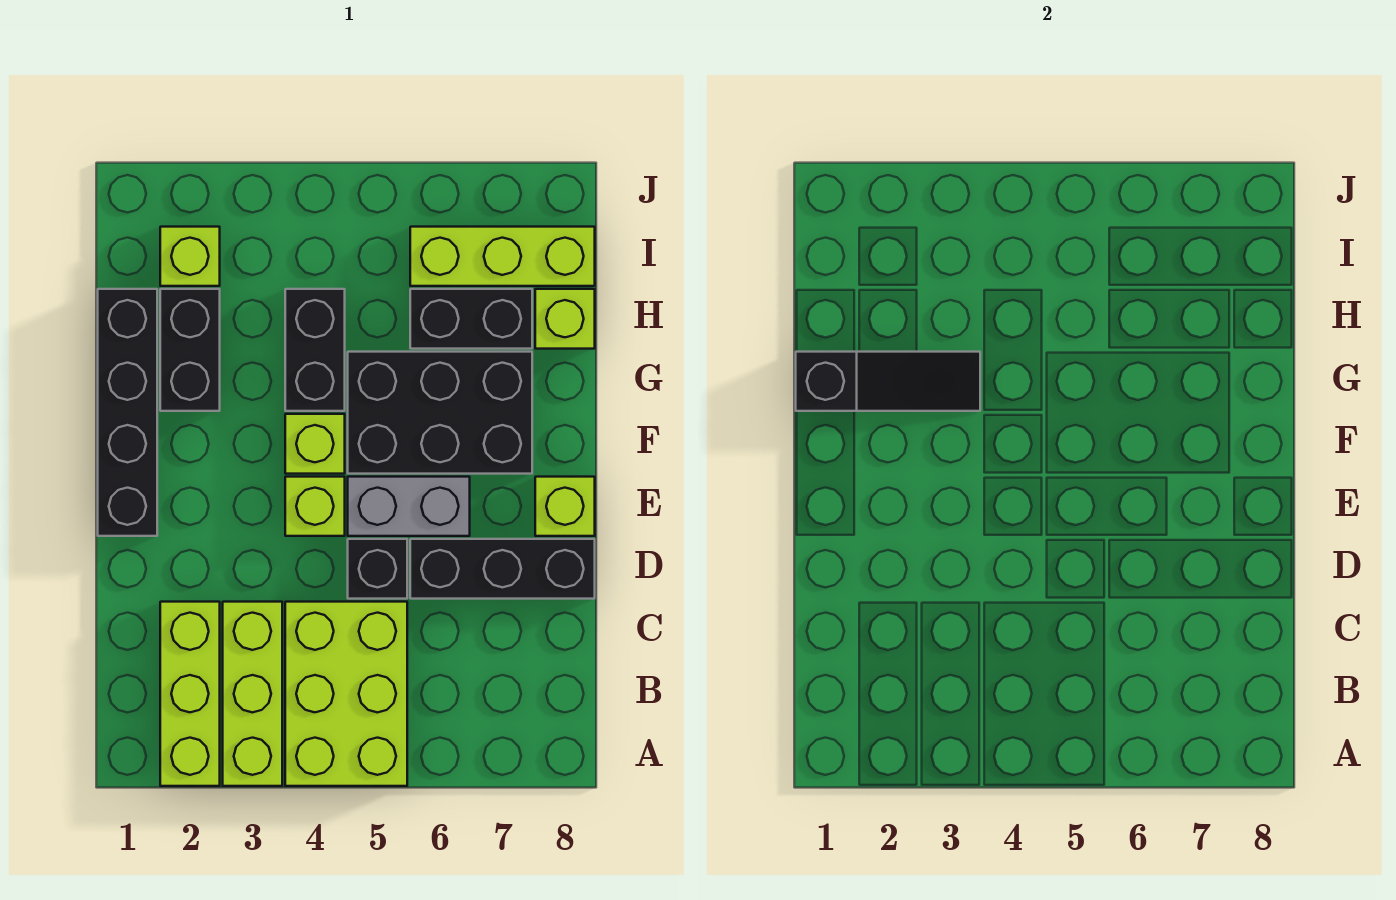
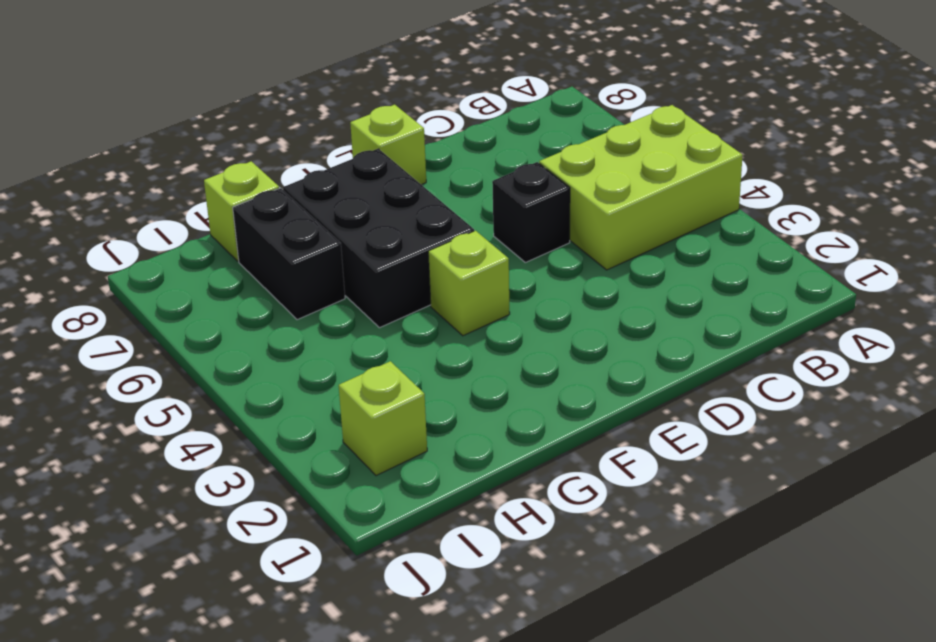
none -> lime 1x3 brick [160,602,220,786]
none -> lime 1x3 brick [223,602,282,786]
none -> black 1x3 brick [410,539,595,599]

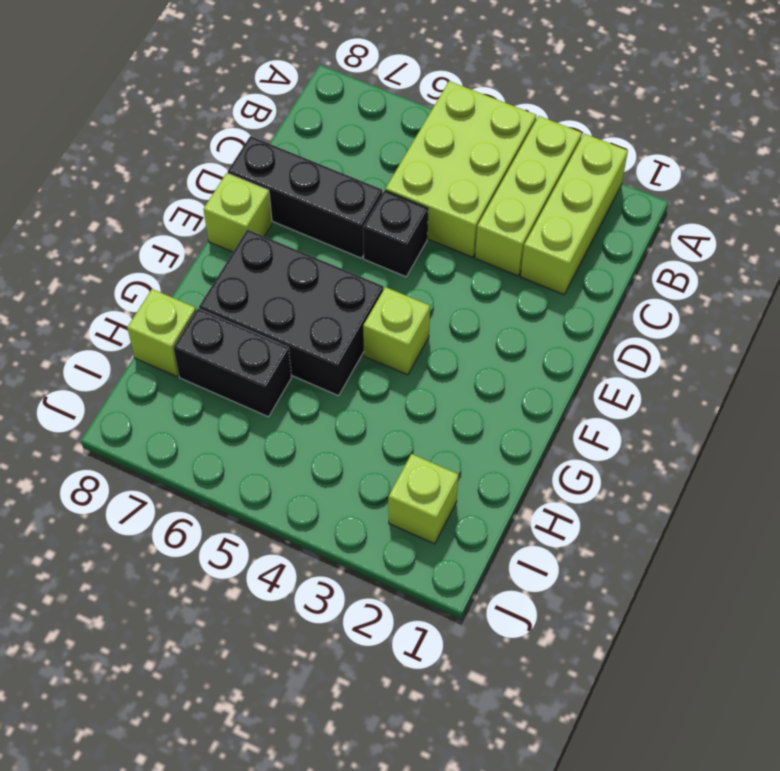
none -> black 1x4 brick [98,289,157,536]
none -> lime 1x1 brick [285,477,345,536]
none -> grey 1x2 brick [348,477,470,536]

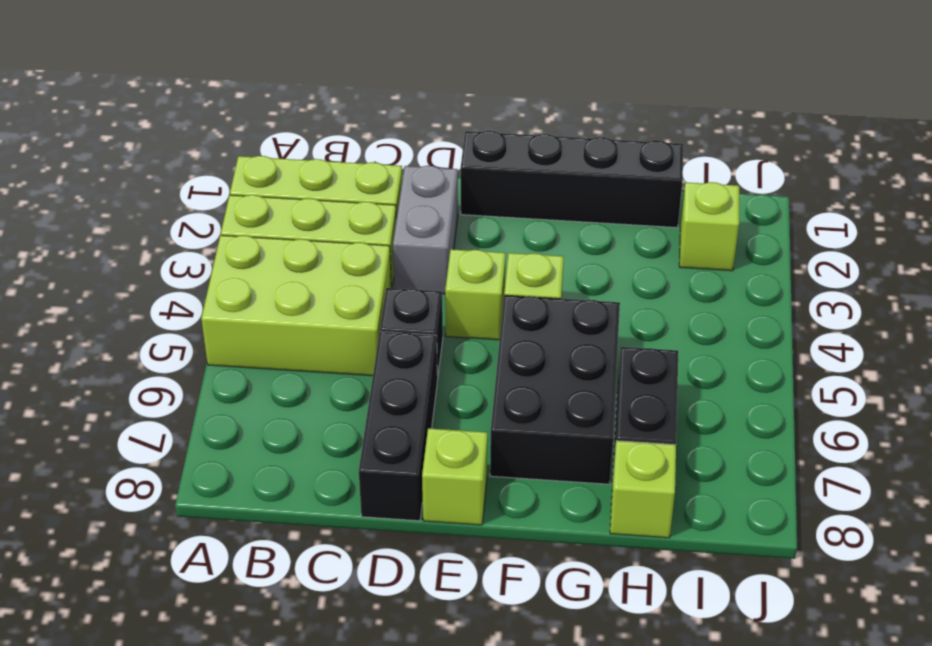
grey 1x2 brick [393,166,458,294] -> grey 1x2 brick moved to [348,477,470,536]
none -> black 1x2 brick [160,289,220,411]
none -> black 1x2 brick [285,289,345,411]
none -> lime 1x3 brick [410,227,595,286]

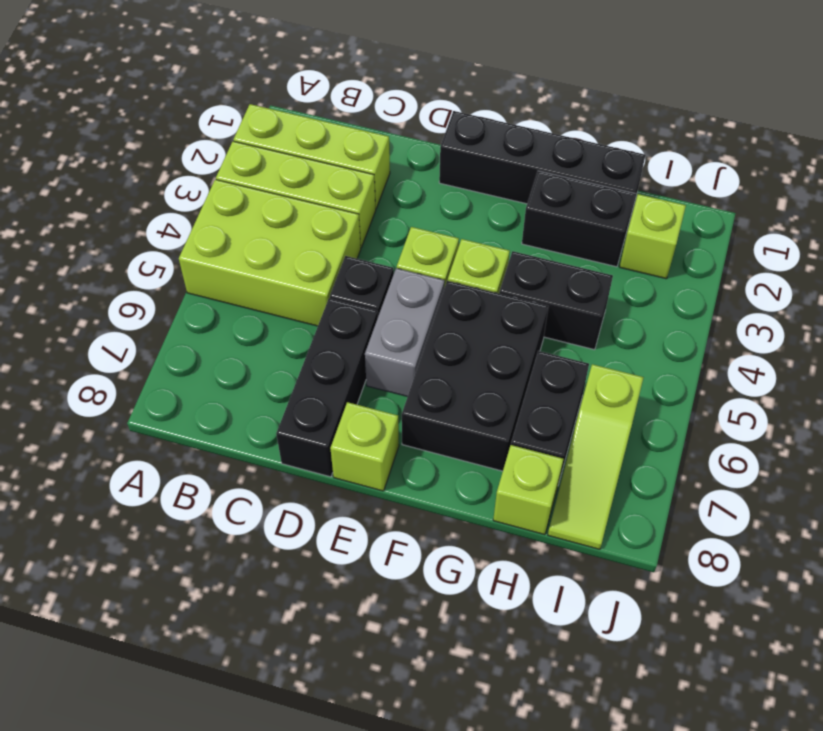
lime 1x3 slope [548,364,644,549] -> lime 1x3 brick [410,227,595,286]
none -> black 1x3 slope [796,352,980,411]

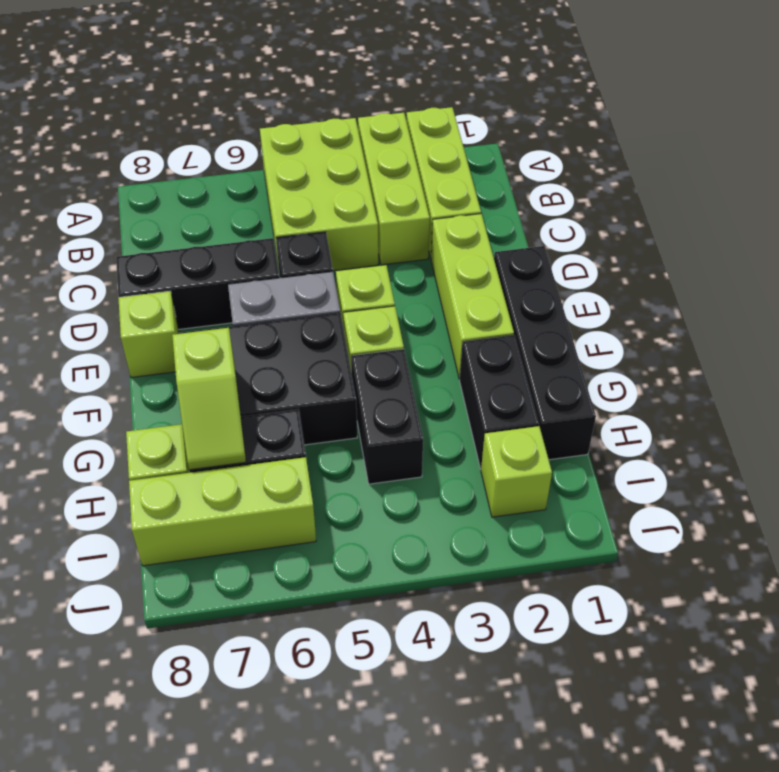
lime 1x3 brick [431,214,514,379] -> none
lime 1x2 slope [172,328,246,470] -> none
none -> black 1x3 slope [796,352,980,411]

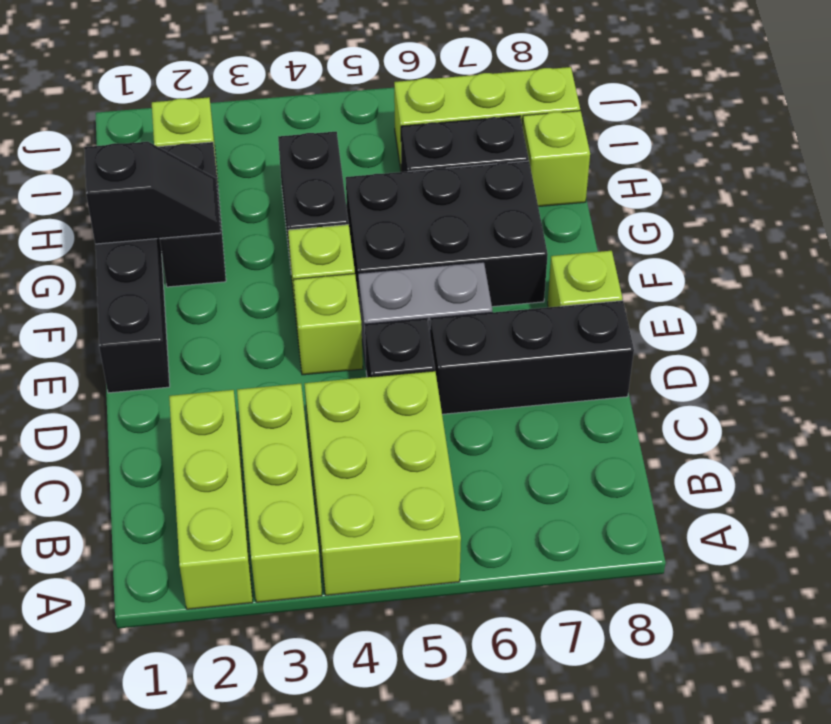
black 1x2 slope [84,142,221,244] -> black 1x3 slope [796,352,980,411]

